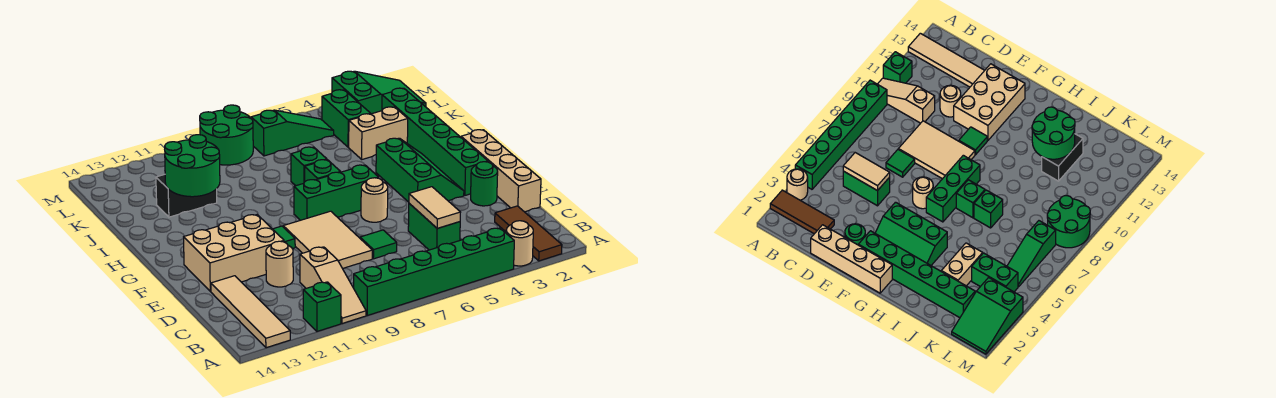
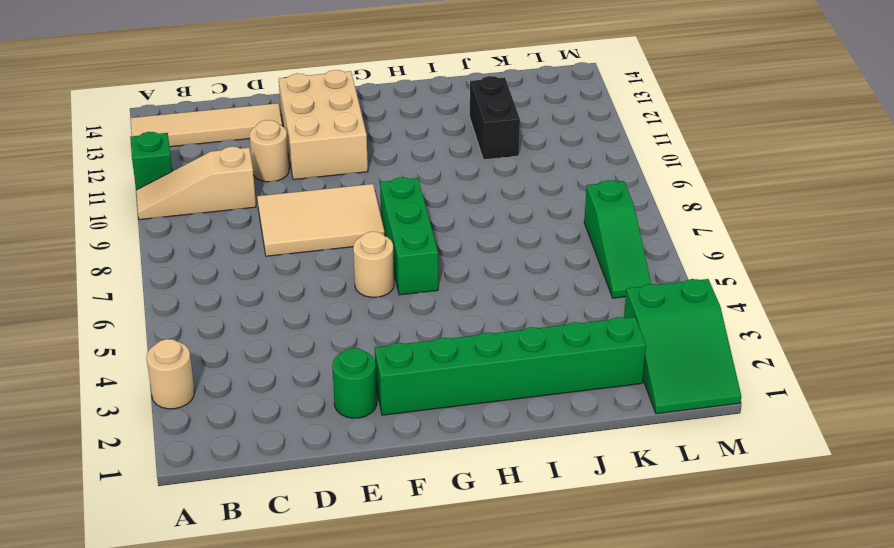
none -> brown 1x3 tile [495,206,562,261]
none -> green 1x6 brick [354,228,514,315]
none -> green 1x2 brick [408,203,460,250]

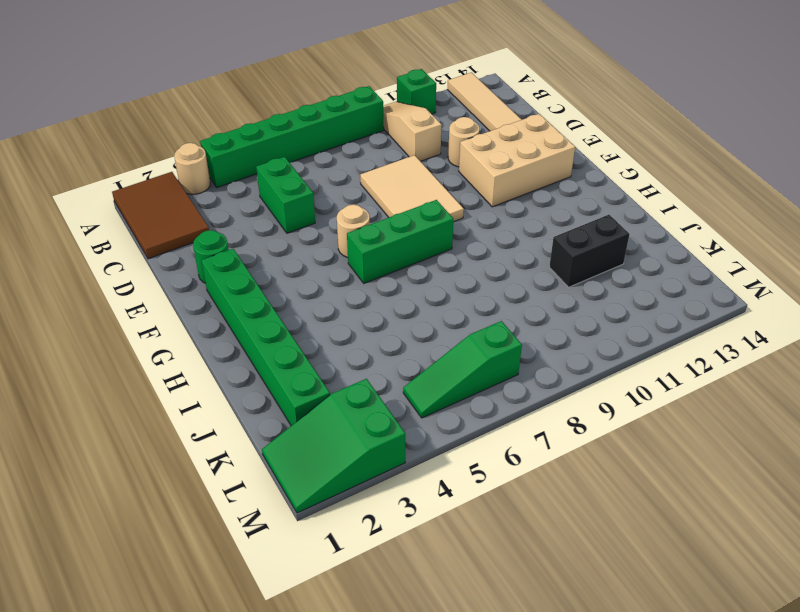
brown 2x3 tile [112,172,209,259] -> brown 1x3 tile [495,206,562,261]
none -> tan 1x4 brick [461,130,541,212]
none -> green 1x1 tile [360,230,397,259]
none -> green 2x3 slope [376,138,464,202]

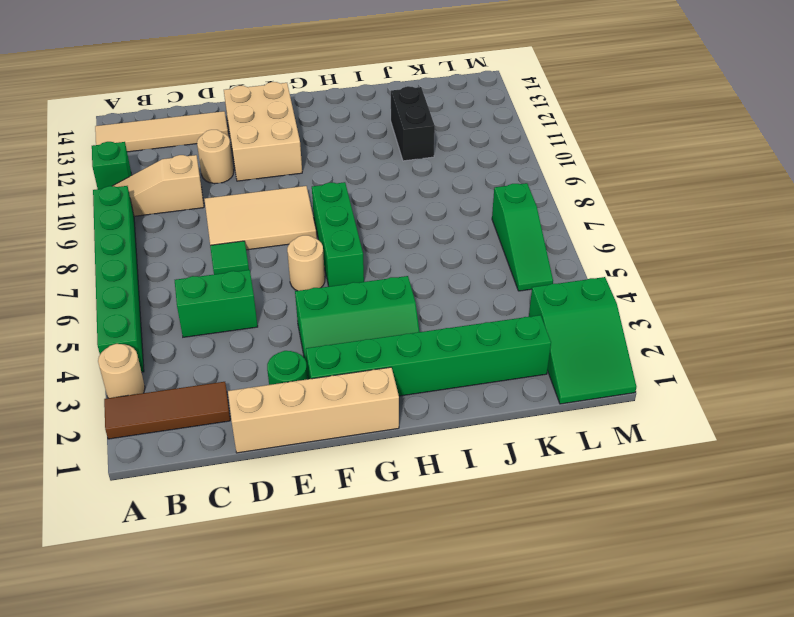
none -> green 1x1 tile [273,226,295,249]
none -> green 1x1 brick [305,160,340,181]
none -> green 1x1 brick [291,147,327,186]

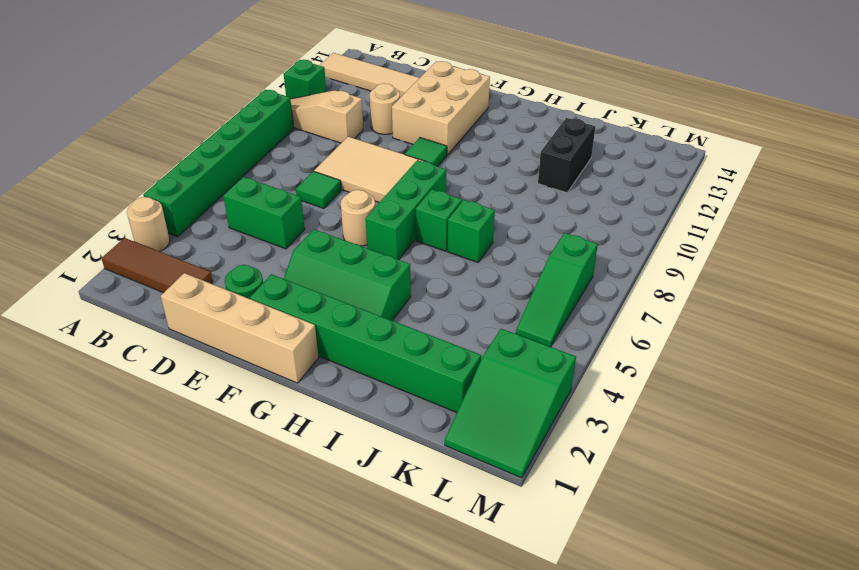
none -> tan 1x2 brick [349,107,408,159]
none -> green 1x2 brick [322,90,371,147]
none -> green 2x2 round brick [200,105,253,165]

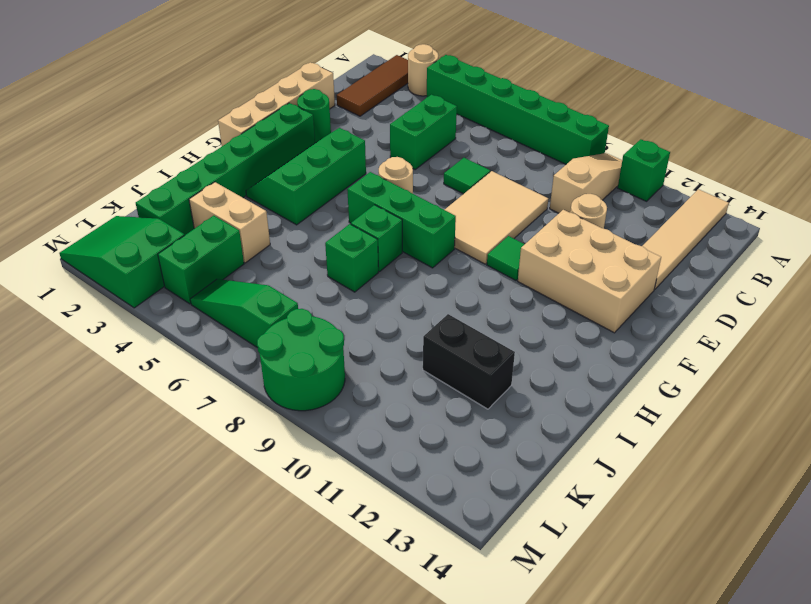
none -> tan 1x2 tile [409,187,461,228]
none -> green 2x2 round brick [165,135,220,197]

